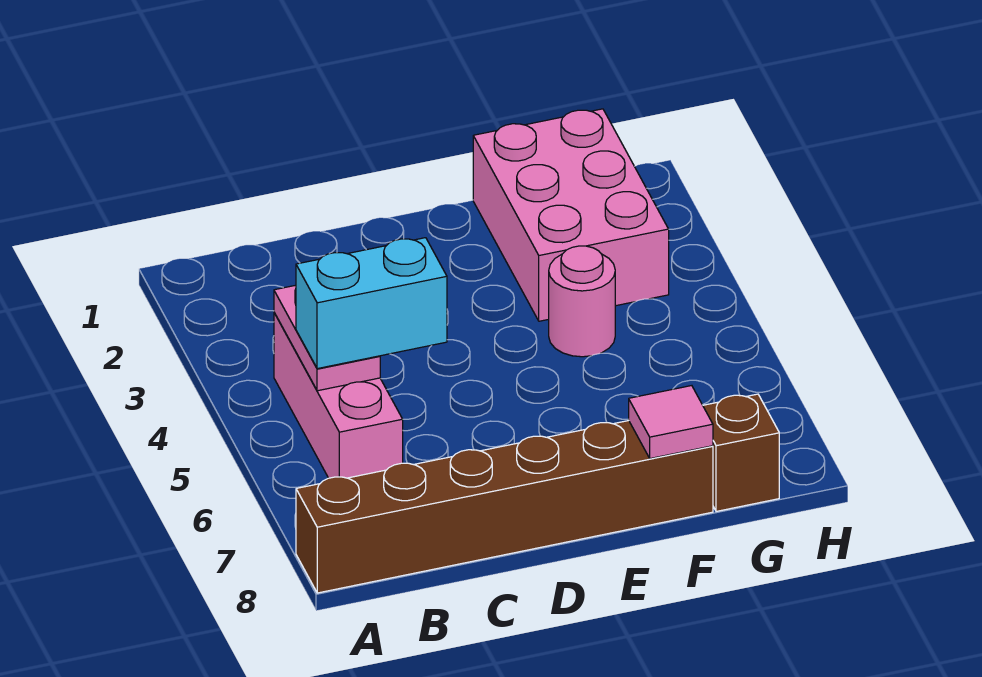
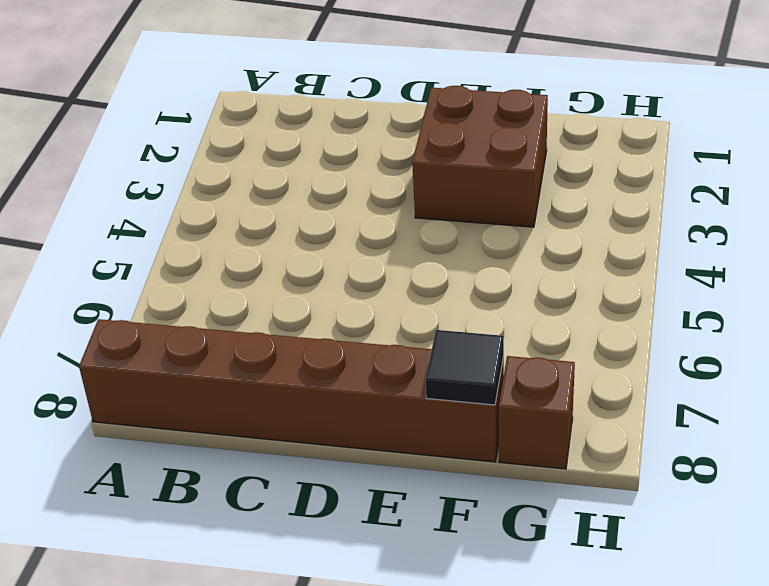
brown 2x2 brick [412,86,548,227] -> pink 2x3 brick [473,109,669,321]
black 1x1 tile [425,330,504,405] -> pink 1x1 tile [629,386,713,459]
none -> pink 1x3 brick [274,312,403,478]
none -> pink 1x1 round brick [549,246,615,357]

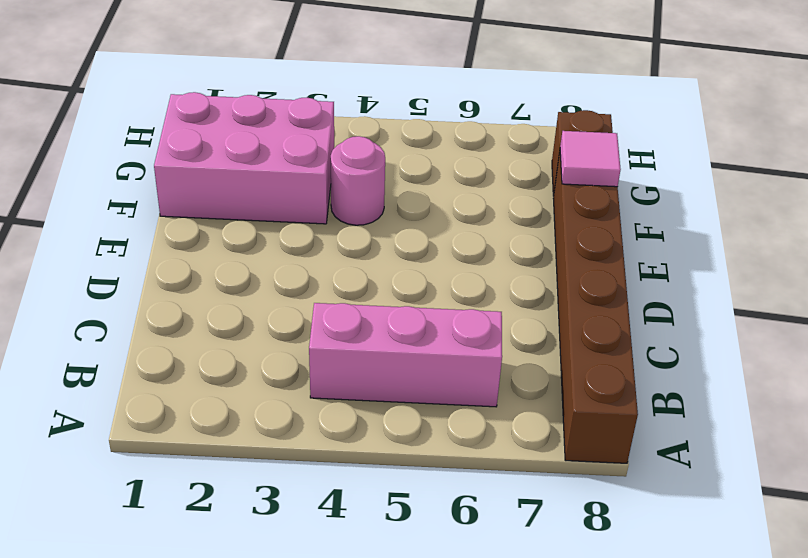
none -> pink 1x2 plate [274,285,380,391]
none -> cyan 1x2 brick [296,238,447,369]

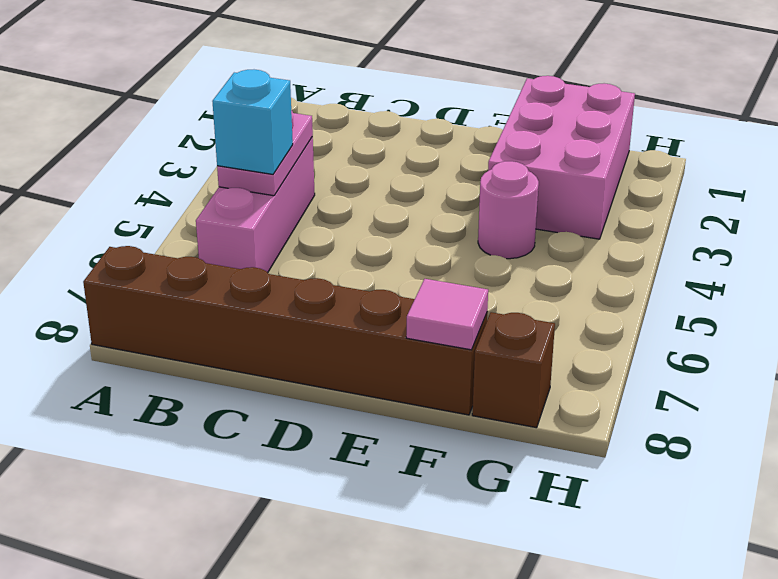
cyan 1x1 brick [212,70,293,174] -> cyan 1x2 brick [296,238,447,369]

